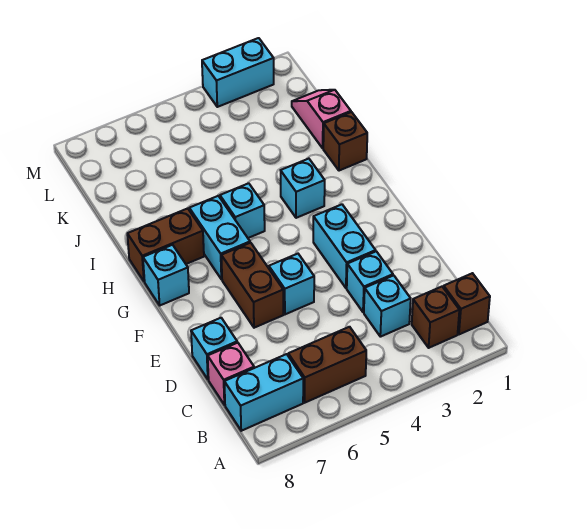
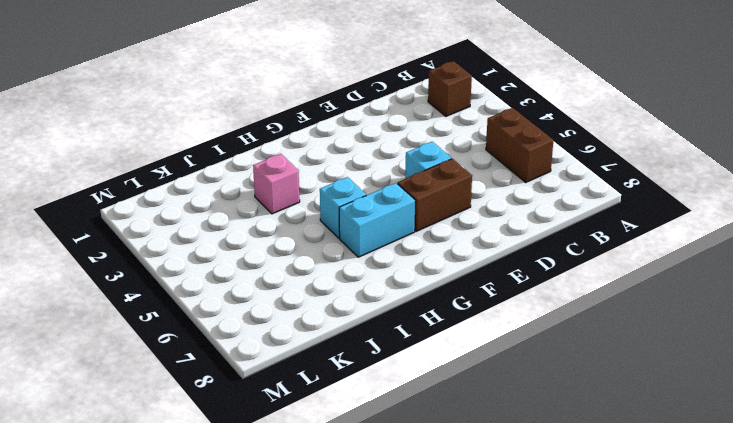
pink 1x1 brick [253,154,300,214] -> pink 1x1 brick moved to [208,343,254,405]
none -> brown 1x1 brick [444,273,490,334]
none -> cyan 1x2 brick [224,354,303,431]
none -> cyan 1x1 brick [364,275,411,337]

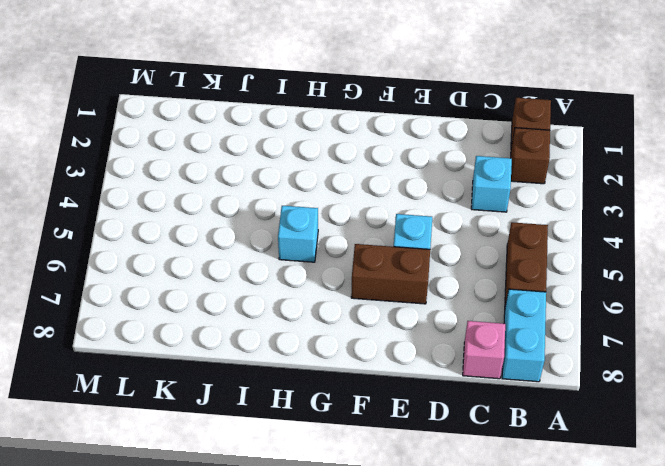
none -> cyan 1x1 brick [347,251,393,312]
none -> cyan 1x1 brick [191,318,237,380]
none -> cyan 1x2 brick [313,204,376,288]

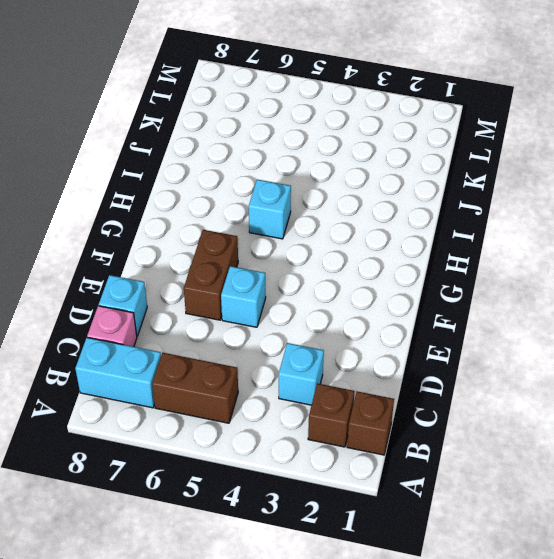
none -> cyan 1x1 brick [347,251,393,312]
none -> cyan 1x2 brick [313,204,376,288]
none -> cyan 1x2 brick [189,196,250,279]

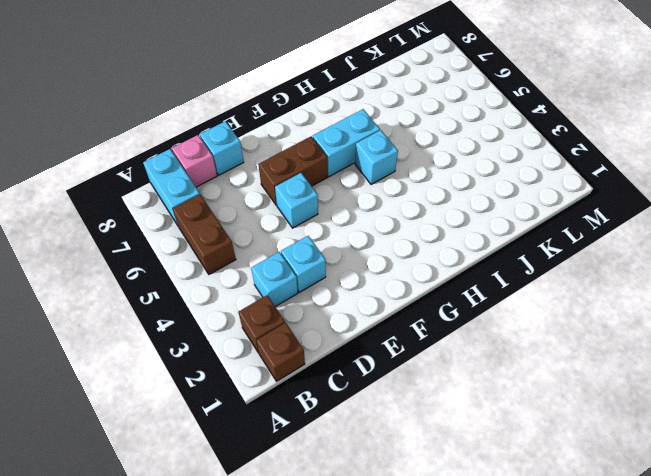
none -> cyan 1x2 brick [313,204,376,288]
none -> cyan 1x1 brick [143,245,189,305]
none -> cyan 1x1 brick [281,159,325,218]

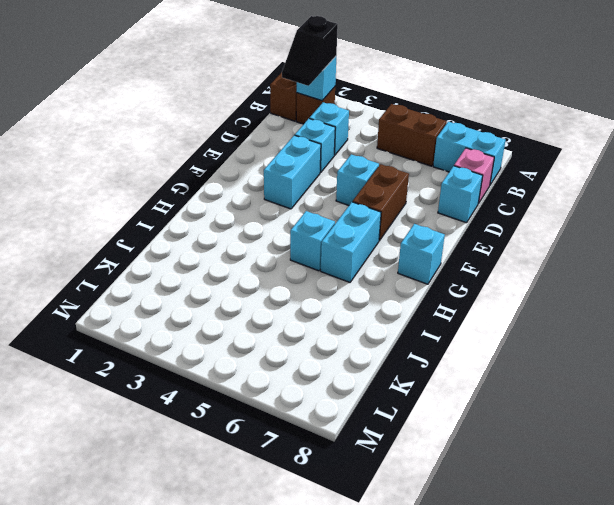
cyan 1x1 brick [297,57,336,101] -> cyan 1x1 brick moved to [281,159,325,218]
black 1x2 slope [282,16,338,86] -> none
none -> brown 1x2 brick [127,208,204,282]
none -> brown 1x1 brick [323,112,367,171]
none -> pink 1x2 slope [292,90,351,148]

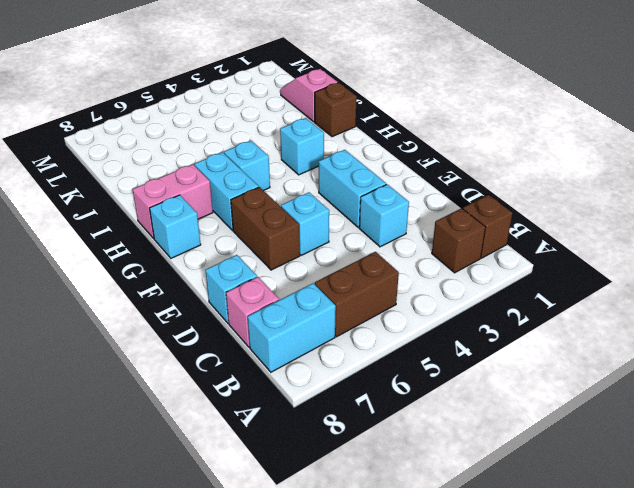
pink 1x2 brick [133,164,213,239] -> brown 1x2 brick [127,208,204,282]
none -> cyan 1x1 brick [364,275,411,337]
none -> cyan 1x2 brick [202,38,274,107]

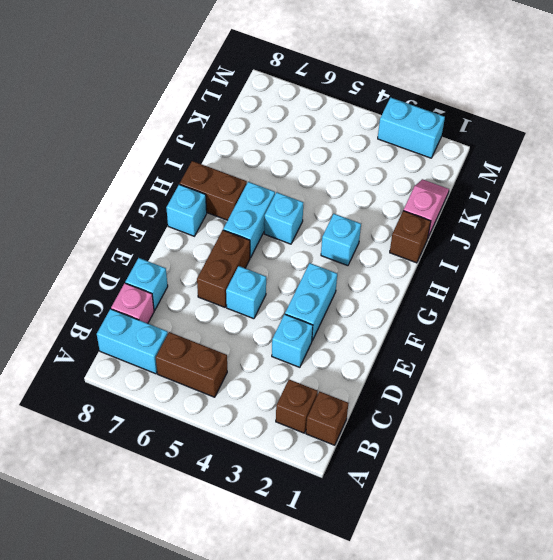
none -> cyan 1x1 brick [364,275,411,337]

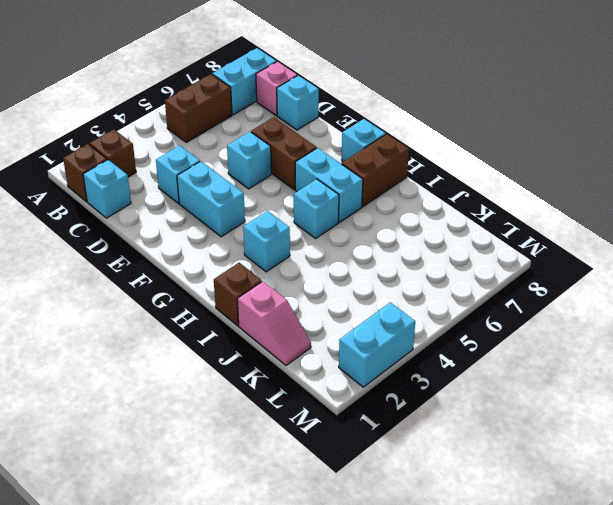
cyan 1x1 brick [83,160,131,218] -> cyan 1x1 brick moved to [364,275,411,337]

